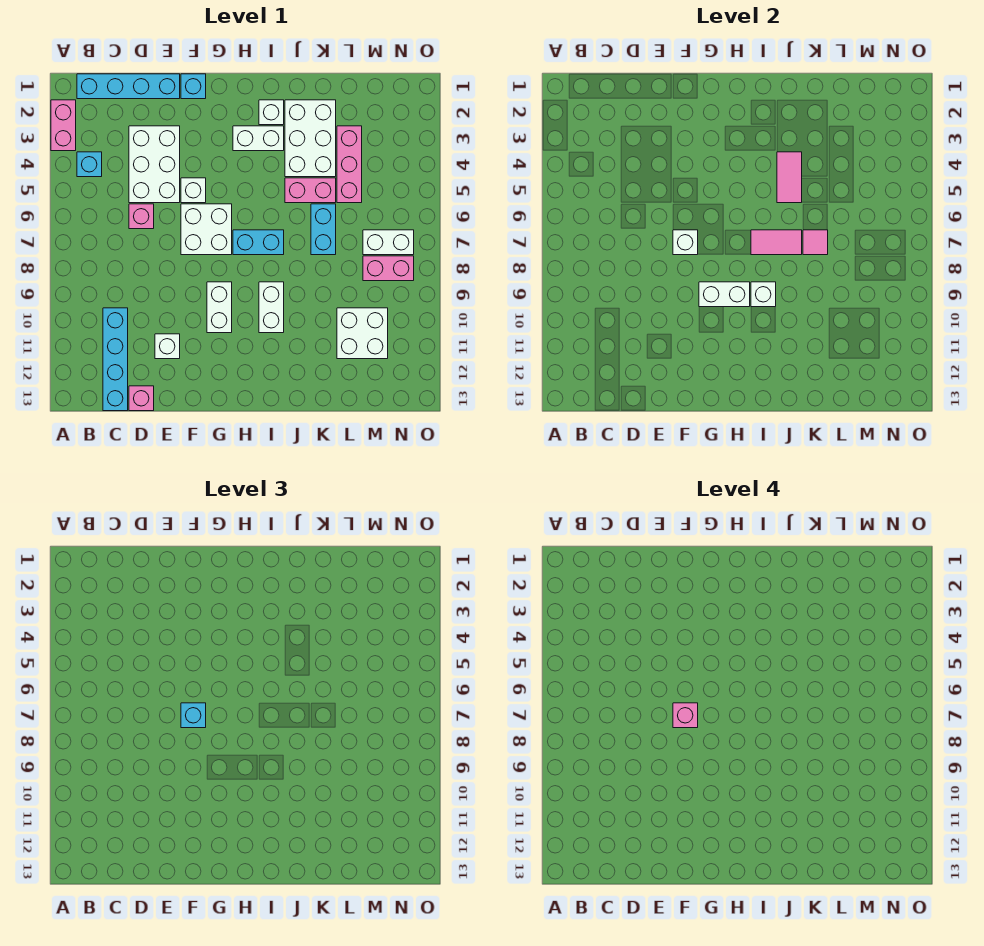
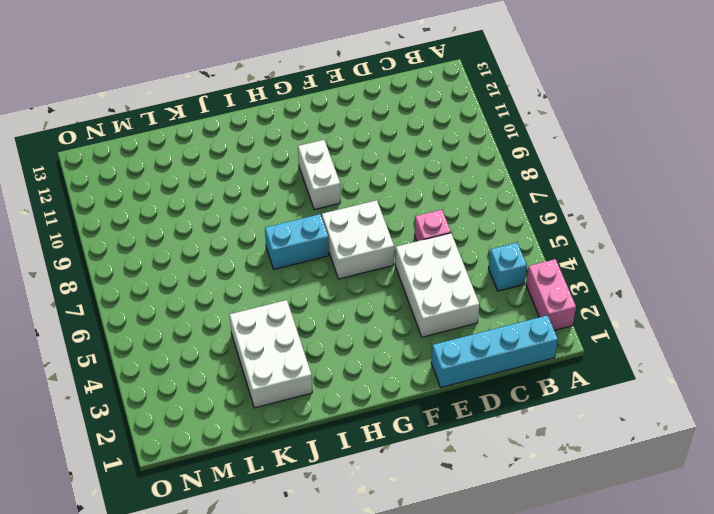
none -> cyan 1x4 brick [103,308,128,411]
none -> pink 1x1 brick [129,386,154,411]
none -> white 1x1 brick [155,334,180,359]
none -> cyan 1x1 brick [181,74,206,99]

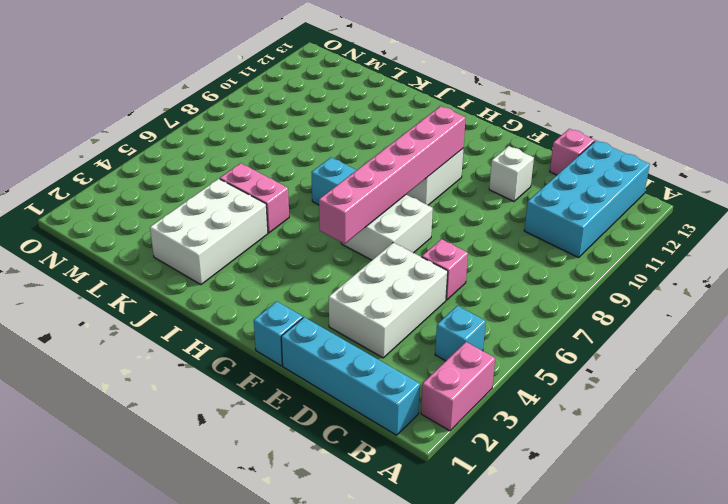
cyan 2x4 brick [524,141,650,257] -> cyan 1x4 brick [103,308,128,411]
pink 1x6 brick [319,106,466,244] -> white 1x2 brick [699,282,750,307]
none -> white 1x1 brick [181,178,206,203]
none -> white 1x2 brick [233,126,284,151]
none -> white 1x1 brick [259,100,284,125]
none -> white 1x2 brick [259,282,284,333]

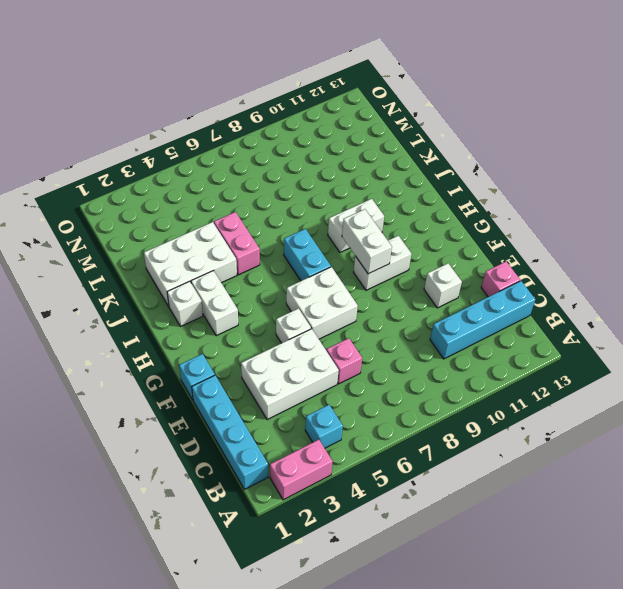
none -> cyan 1x2 brick [311,204,336,255]
none -> pink 1x3 brick [337,126,362,203]
none -> white 2x2 brick [337,308,388,359]
none -> white 1x2 brick [363,230,414,255]

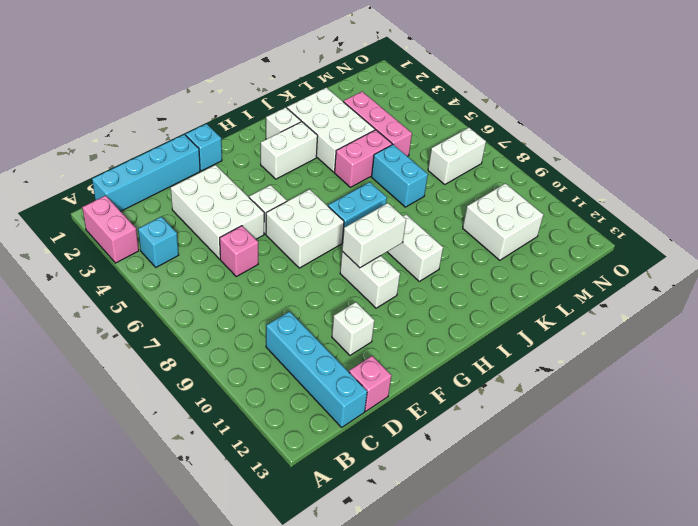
none -> pink 1x2 brick [363,256,414,281]
none -> white 1x1 brick [673,230,698,255]
none -> pink 1x2 tile [751,230,802,255]
none -> white 1x1 brick [751,282,776,307]

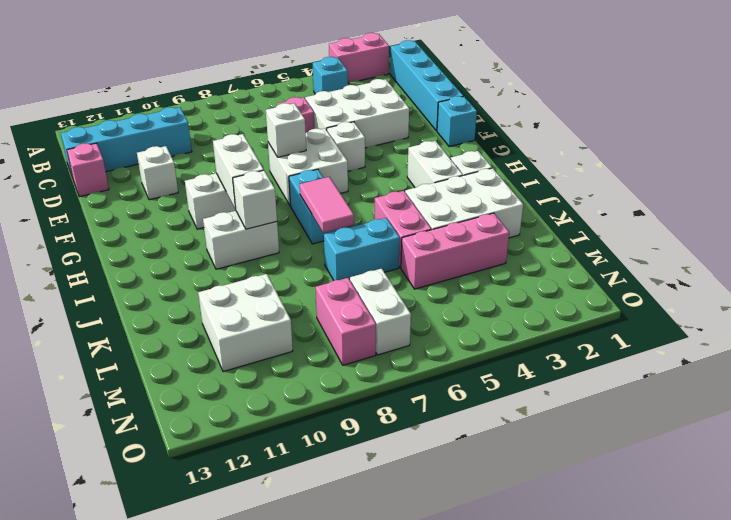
none -> pink 1x2 tile [777,152,802,203]
none -> pink 1x1 tile [803,230,828,255]
none -> cyan 1x1 brick [181,703,206,728]
none -> pink 1x1 brick [673,703,698,728]

